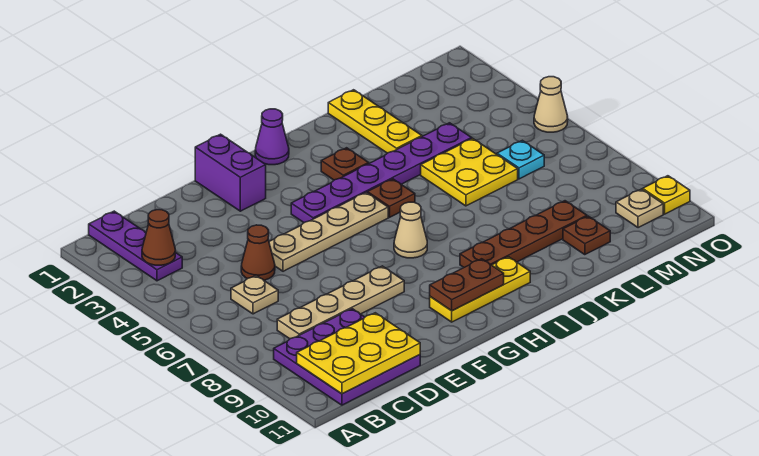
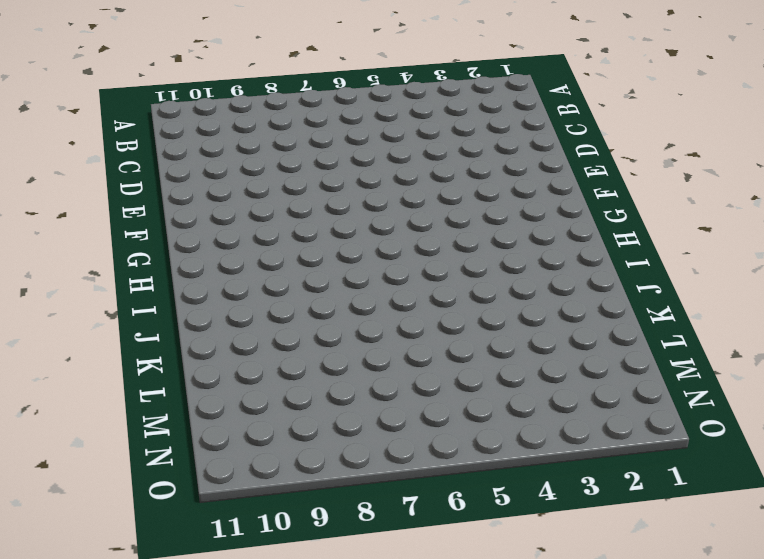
none -> purple 1x3 plate [89,211,182,281]
none -> purple 3x3 plate [274,309,420,405]
none -> tan 1x1 plate [231,276,278,314]

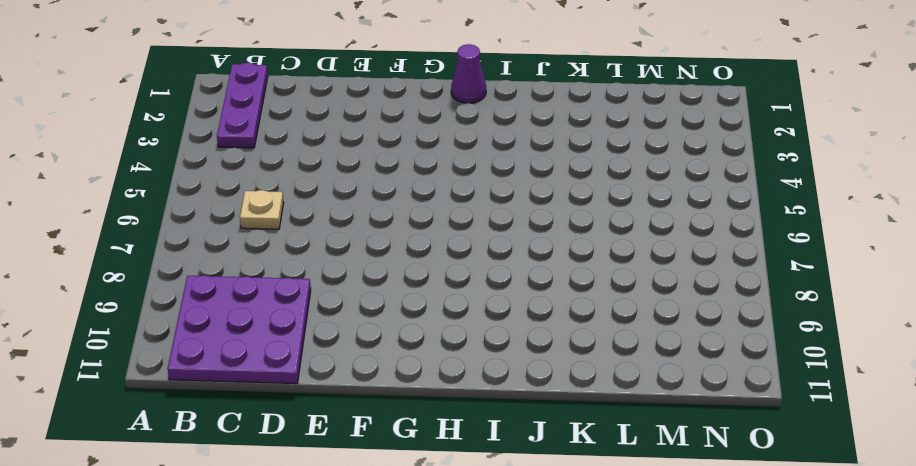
none -> tan 1x4 plate [277,266,404,339]
none -> brown 1x1 cone [241,225,275,280]
none -> tan 1x4 plate [269,192,388,271]

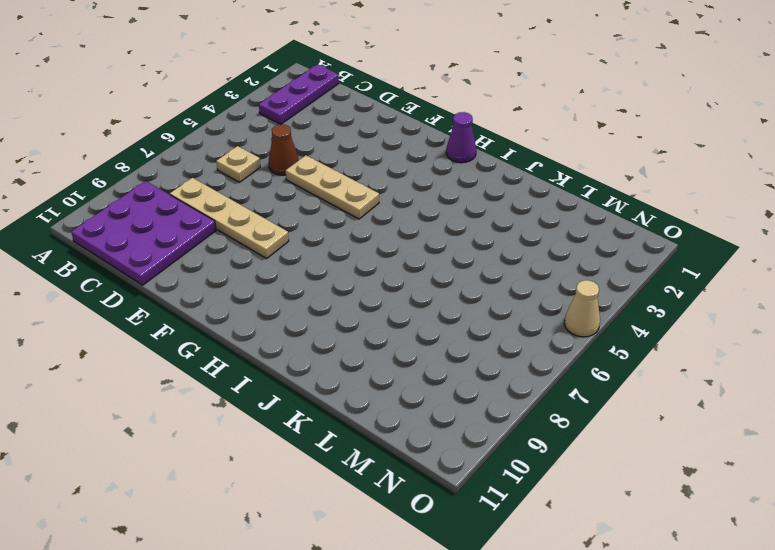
tan 1x3 plate [286,155,379,219] -> tan 1x4 plate [269,192,388,271]
none -> purple 1x2 brick [195,134,266,211]
none -> purple 1x6 plate [291,123,472,222]
none -> yellow 1x3 plate [430,257,530,322]

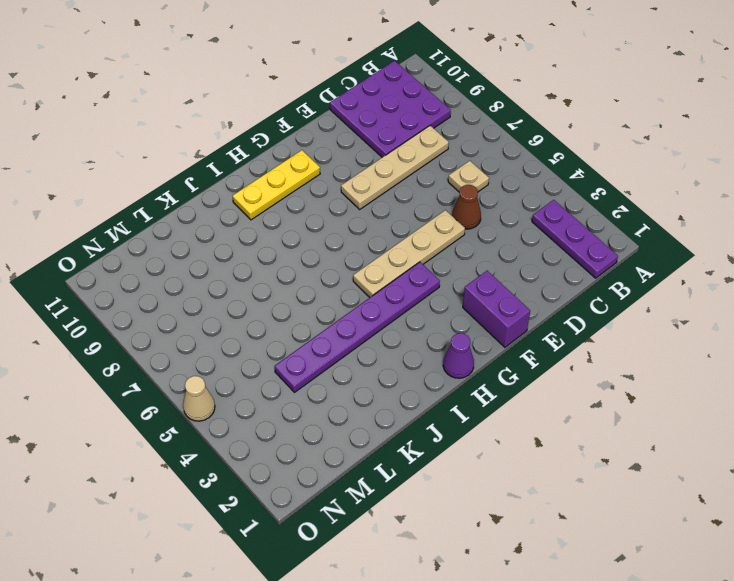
none -> tan 1x1 cone [394,202,427,258]
none -> brown 1x1 plate [321,148,369,180]
none -> brown 1x1 plate [368,179,415,217]

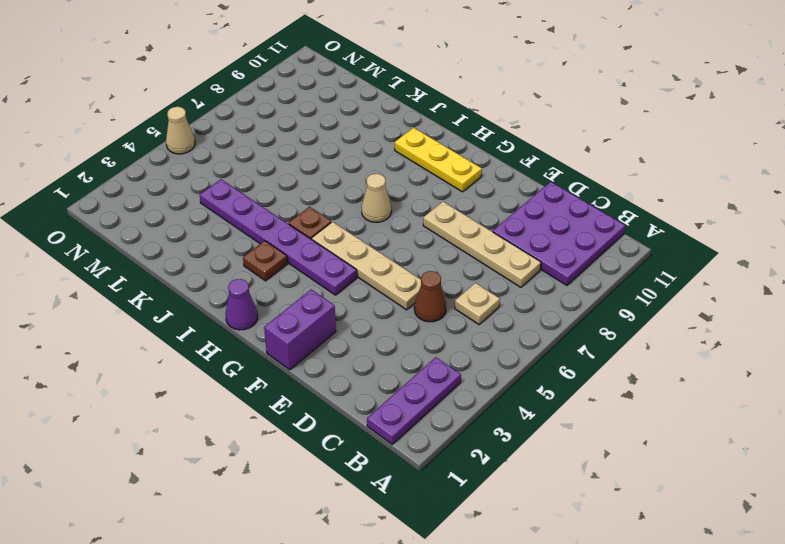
none -> brown 1x4 plate [460,201,587,267]
none -> yellow 1x3 plate [328,90,422,153]
none -> yellow 2x2 plate [421,138,518,206]

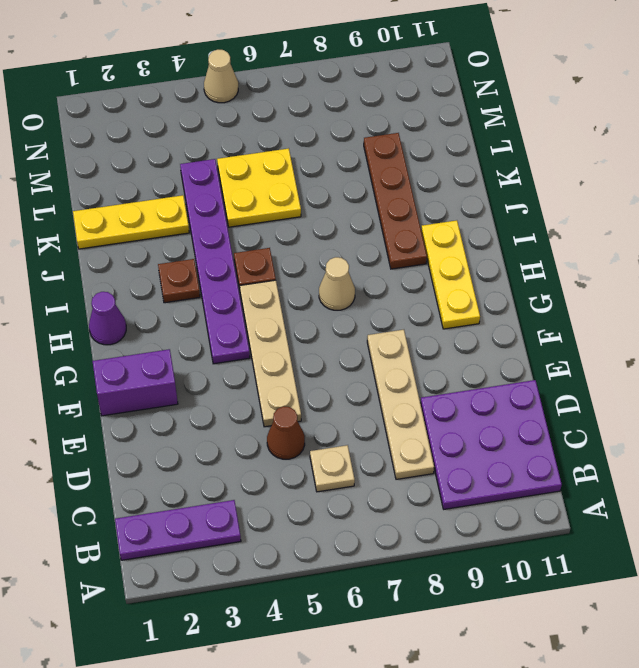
none -> brown 1x1 plate [563,216,610,255]
none -> cyan 1x1 plate [497,140,544,179]
none -> tan 1x1 plate [616,189,663,228]

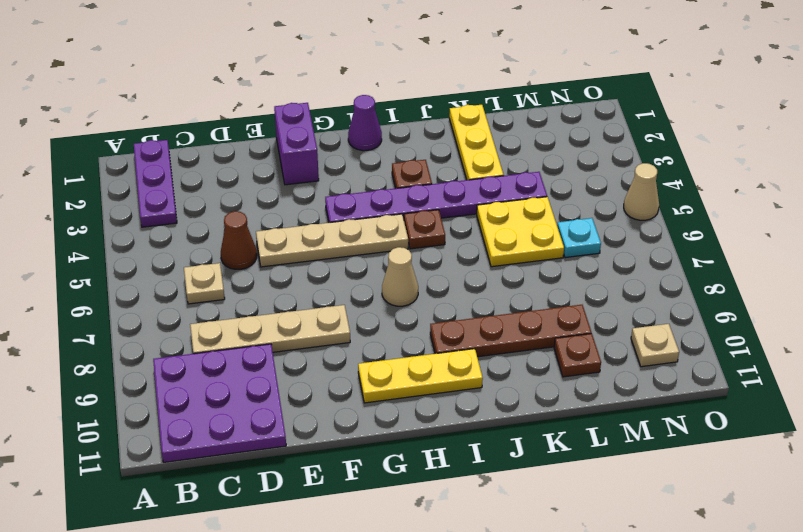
none -> yellow 1x1 plate [643,176,690,214]
none -> brown 1x1 cone [142,210,175,265]
none -> yellow 2x3 plate [297,313,420,394]

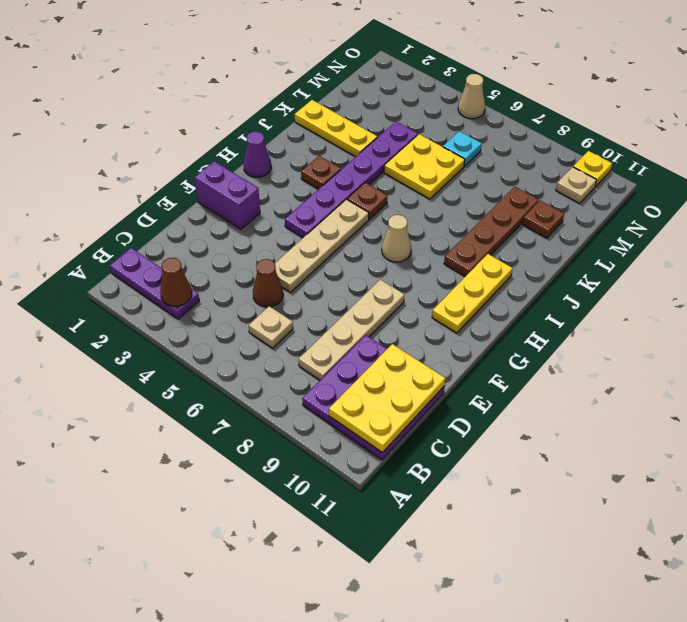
none -> brown 1x2 plate [430,259,504,311]

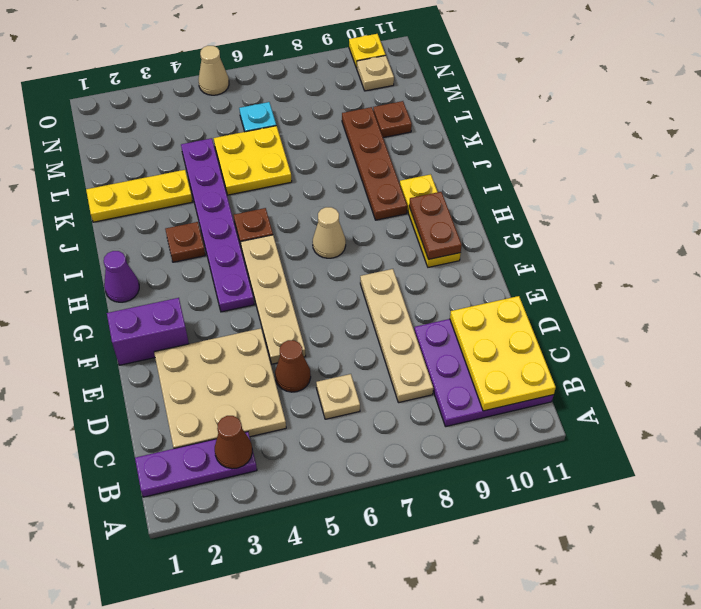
tan 3x3 plate [154,328,286,449] -> none

